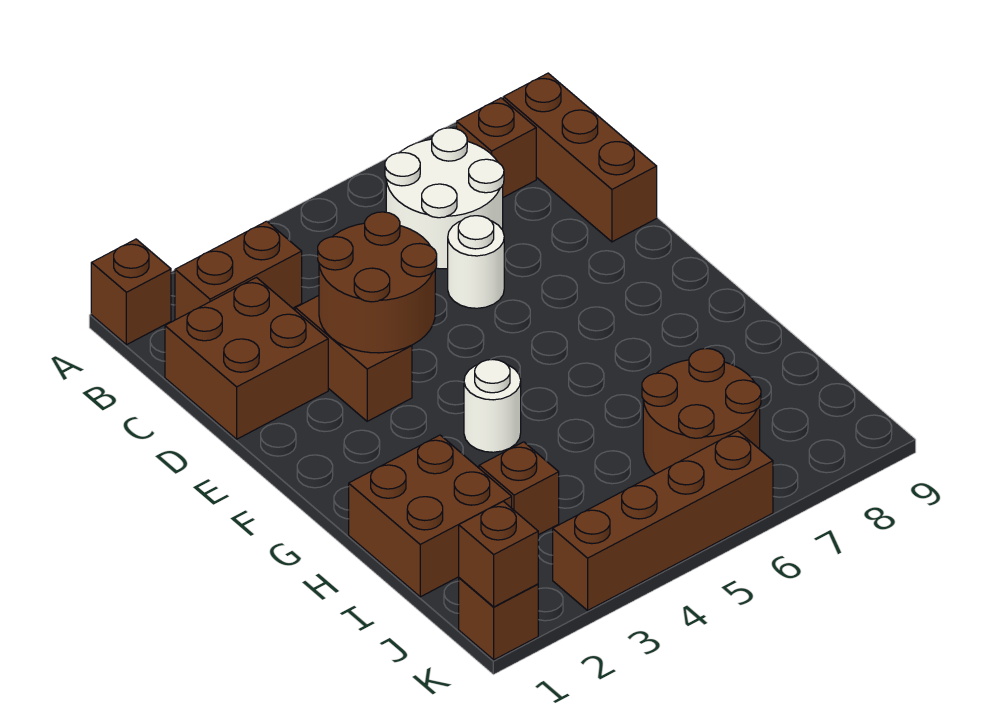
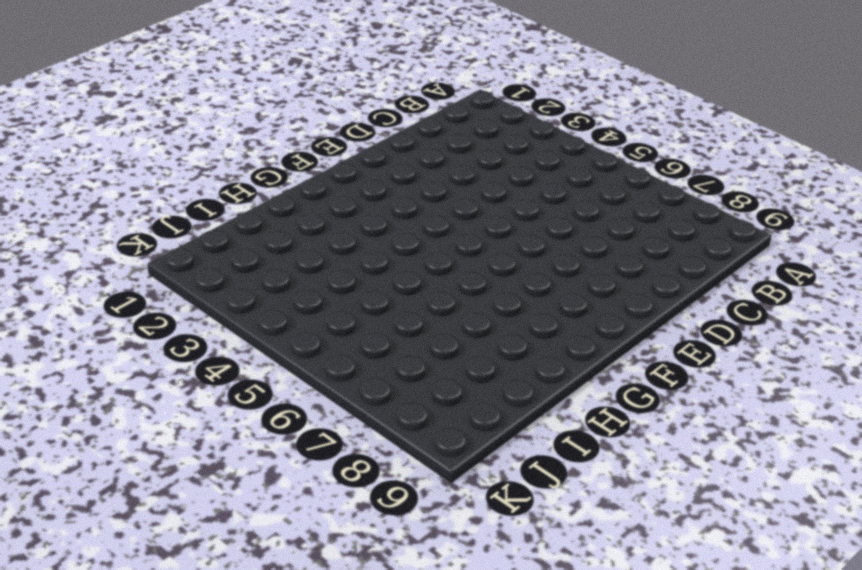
none -> brown 1x1 brick [91,239,171,345]
none -> brown 1x2 brick [175,221,302,320]
none -> white 2x2 round brick [385,128,504,269]

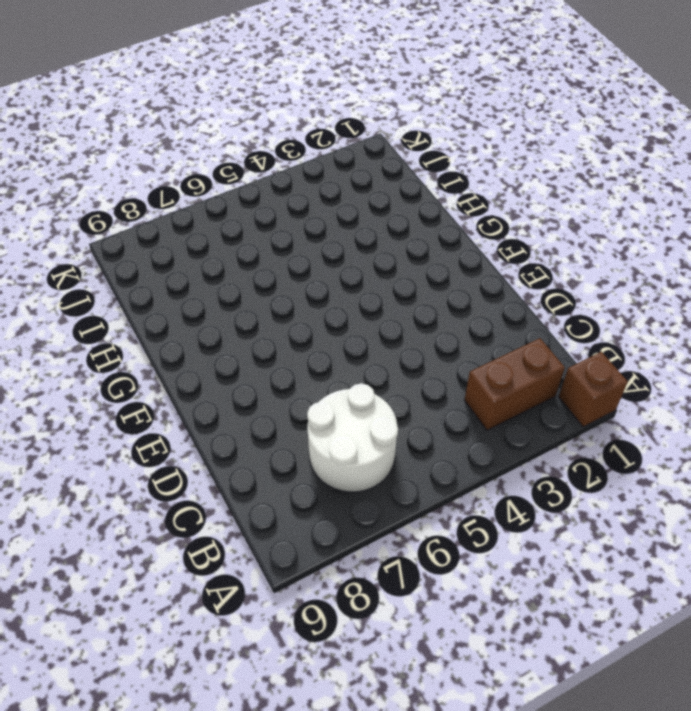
none -> brown 1x1 brick [457,98,536,197]
none -> brown 1x3 brick [503,73,657,242]
none -> brown 2x2 brick [165,278,328,439]

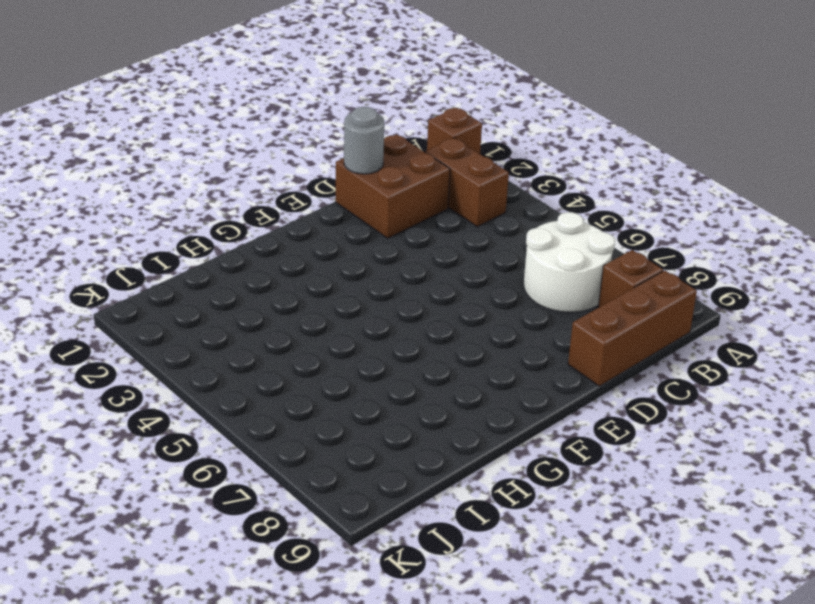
grey 1x1 round brick [344,107,384,174] -> none
none -> brown 1x2 brick [295,296,412,421]
none -> white 1x1 round brick [448,216,504,308]
none -> white 1x1 round brick [464,360,521,452]

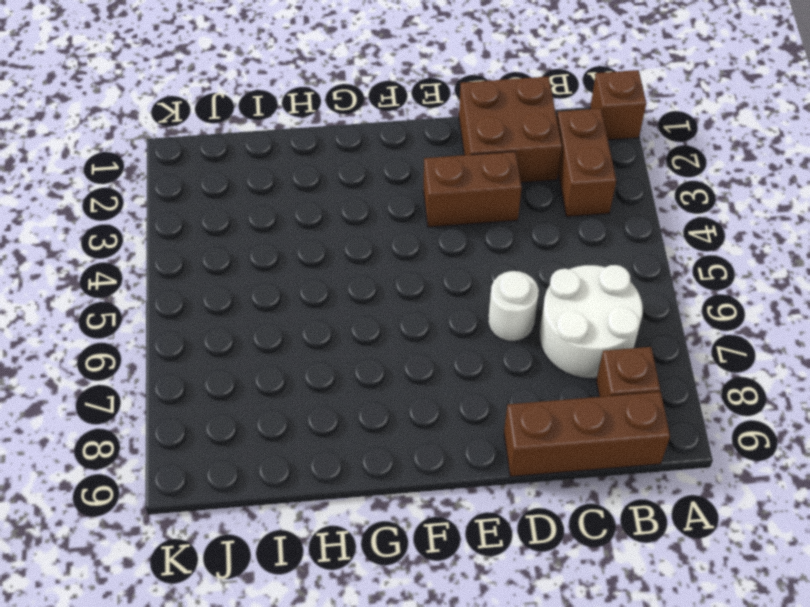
none -> white 1x1 round brick [464,360,521,452]
none -> brown 2x2 brick [349,435,512,597]
none -> brown 1x1 brick [479,442,559,535]

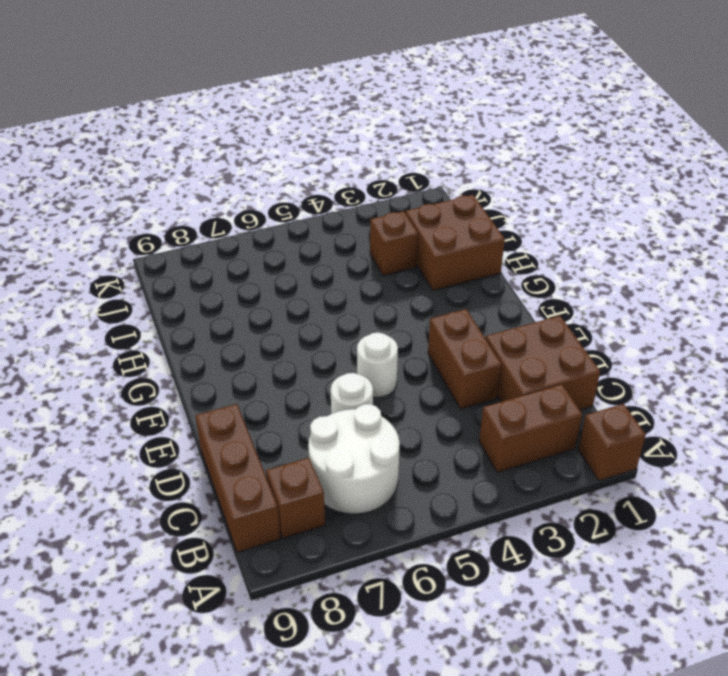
white 1x1 round brick [357,333,398,398] -> white 1x1 round brick moved to [464,360,521,452]
none -> brown 2x2 round brick [642,349,761,474]
none -> brown 1x1 brick [459,578,538,660]
none -> brown 1x4 brick [553,431,773,610]

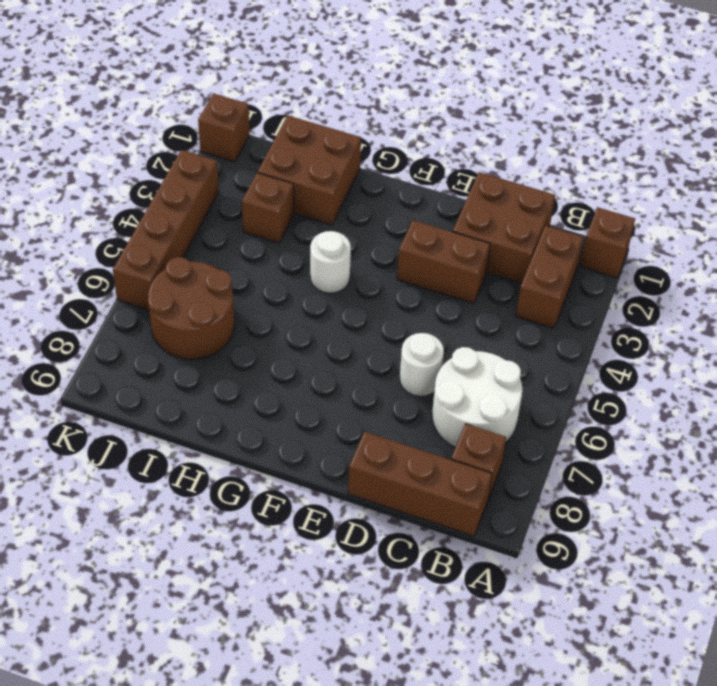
none -> brown 2x2 round brick [318,212,437,353]
none -> brown 1x1 brick [459,501,538,607]

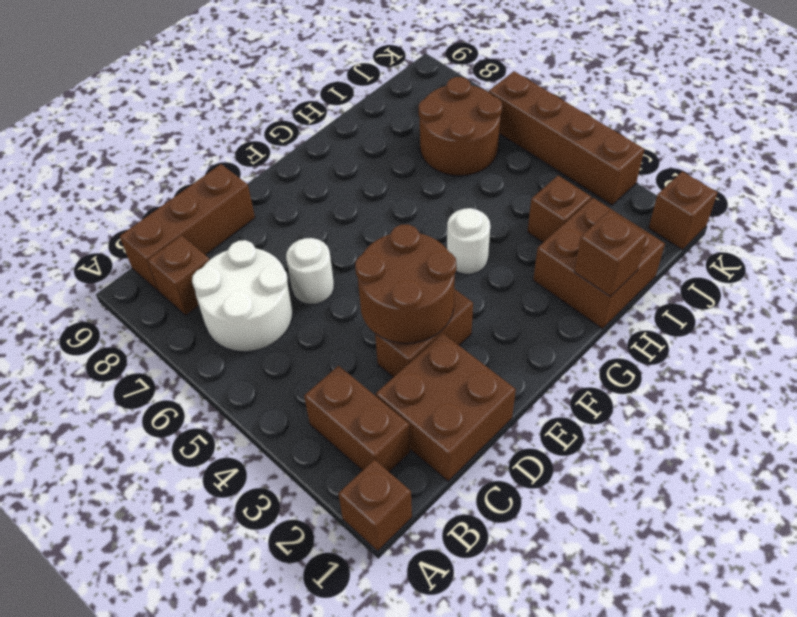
brown 1x1 brick [574,211,647,297] -> brown 1x1 brick moved to [459,501,538,607]

